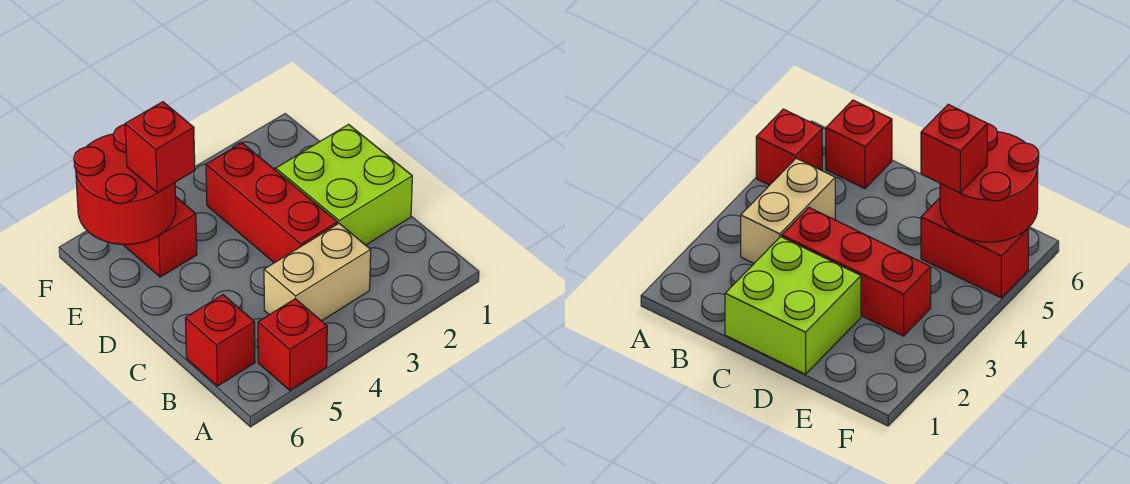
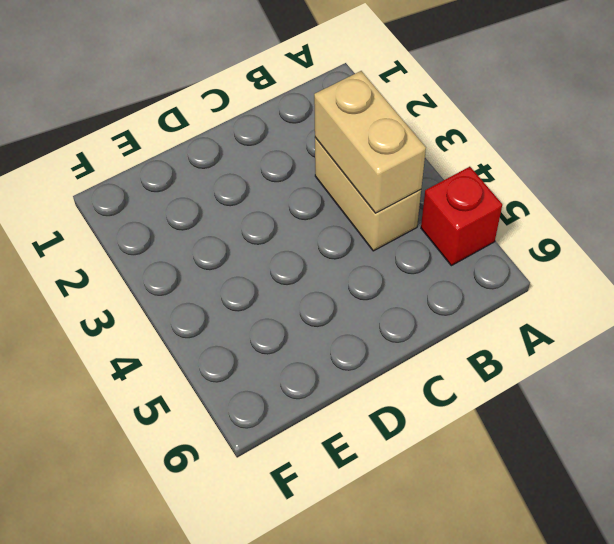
tan 1x2 brick [314,71,426,213] -> none
none -> red 1x1 brick [185,295,255,386]
none -> lime 2x2 brick [276,124,412,245]

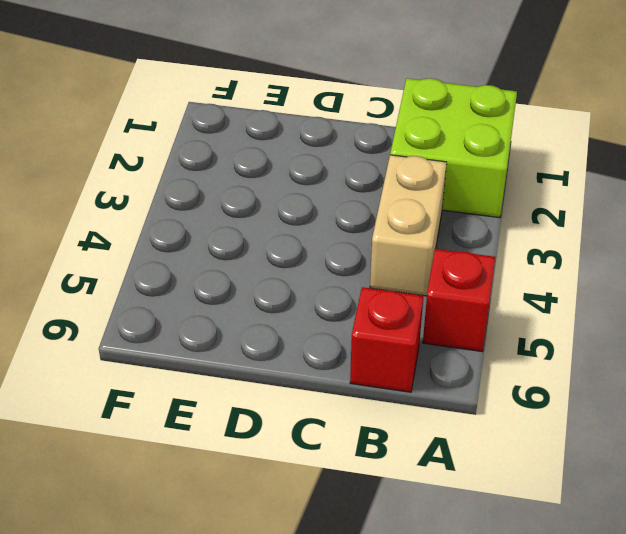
lime 2x2 brick [390,78,517,218] -> lime 2x2 brick moved to [276,124,412,245]
none -> red 1x3 brick [206,143,337,263]
none -> red 1x2 brick [123,197,197,277]

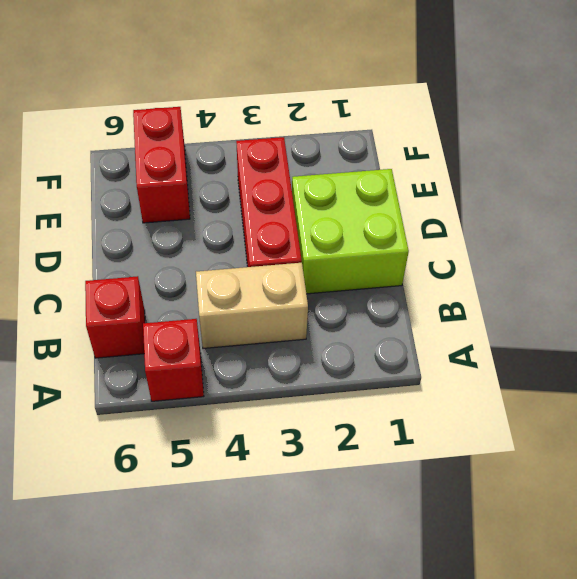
none -> red 2x2 round brick [74,124,176,244]
none -> red 1x1 brick [125,102,195,193]

